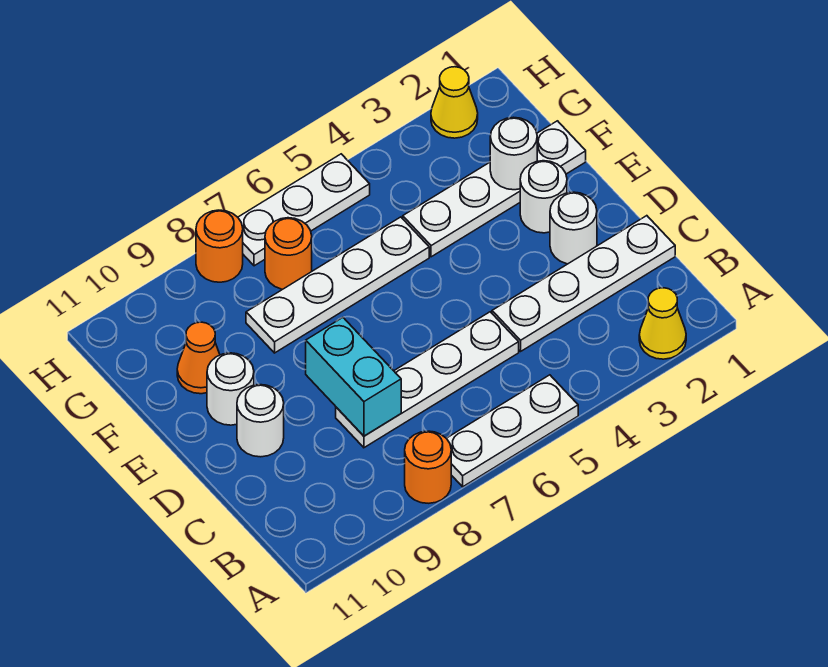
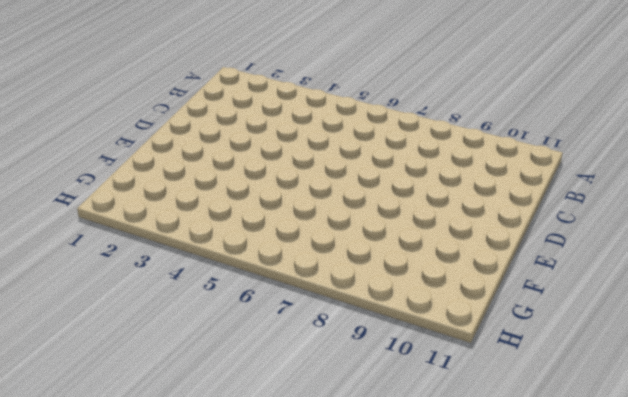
none -> yellow 1x1 cone [639,288,686,359]
none -> white 1x3 plate [446,375,578,487]
none -> orange 1x1 round brick [405,431,451,503]

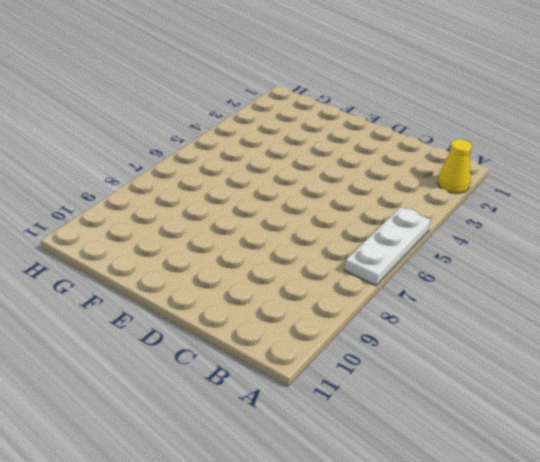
none -> orange 1x1 round brick [405,431,451,503]
none -> white 1x4 plate [492,216,675,351]
none -> white 1x4 plate [336,312,519,448]

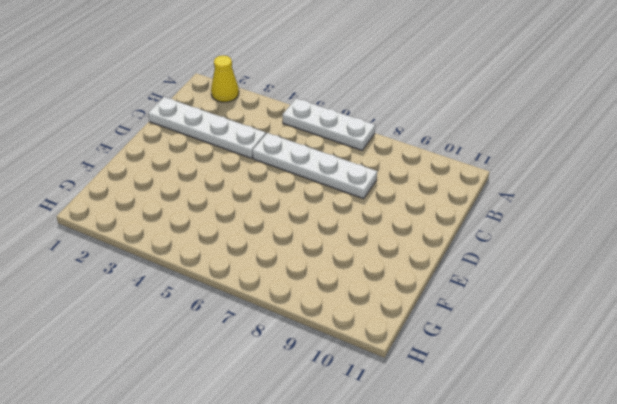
none -> orange 1x1 round brick [405,431,451,503]
none -> white 1x1 round brick [550,192,597,264]
none -> white 1x1 round brick [237,385,284,457]

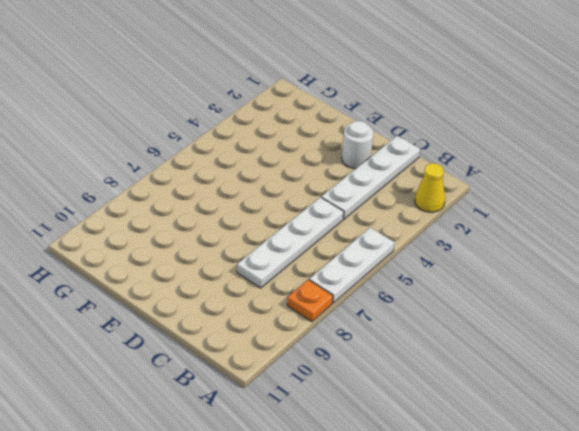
orange 1x1 plate [287,280,333,322] -> orange 1x1 round brick [405,431,451,503]
none -> white 1x1 round brick [237,385,284,457]
none -> white 1x1 round brick [520,161,567,233]
none -> white 1x1 round brick [207,353,254,425]

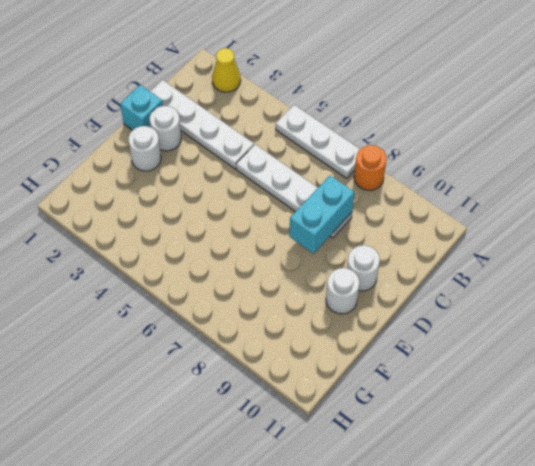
cyan 1x1 brick [120,85,163,130] -> none
none -> white 1x4 plate [403,121,586,257]
none -> white 1x4 plate [246,217,429,353]
none -> orange 1x1 cone [177,322,220,394]

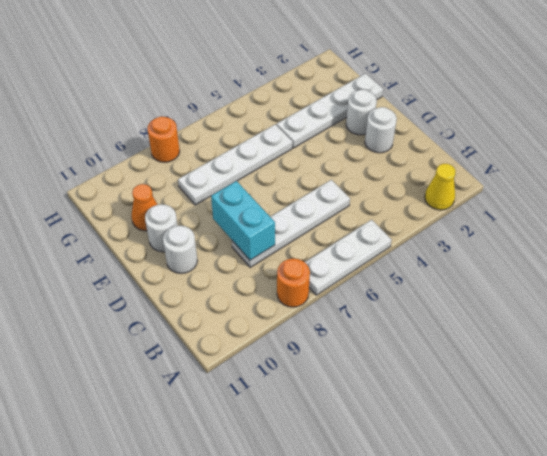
none -> white 1x4 plate [492,216,675,351]
none -> orange 1x1 round brick [265,218,312,289]
none -> yellow 1x1 cone [431,67,478,138]

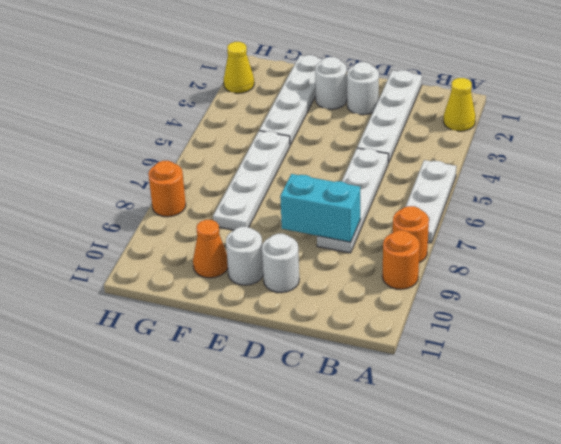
orange 1x1 round brick [382,230,420,289] -> orange 1x1 round brick moved to [265,218,312,289]
none -> white 1x3 plate [238,154,370,266]
none -> white 1x1 round brick [490,117,537,190]

